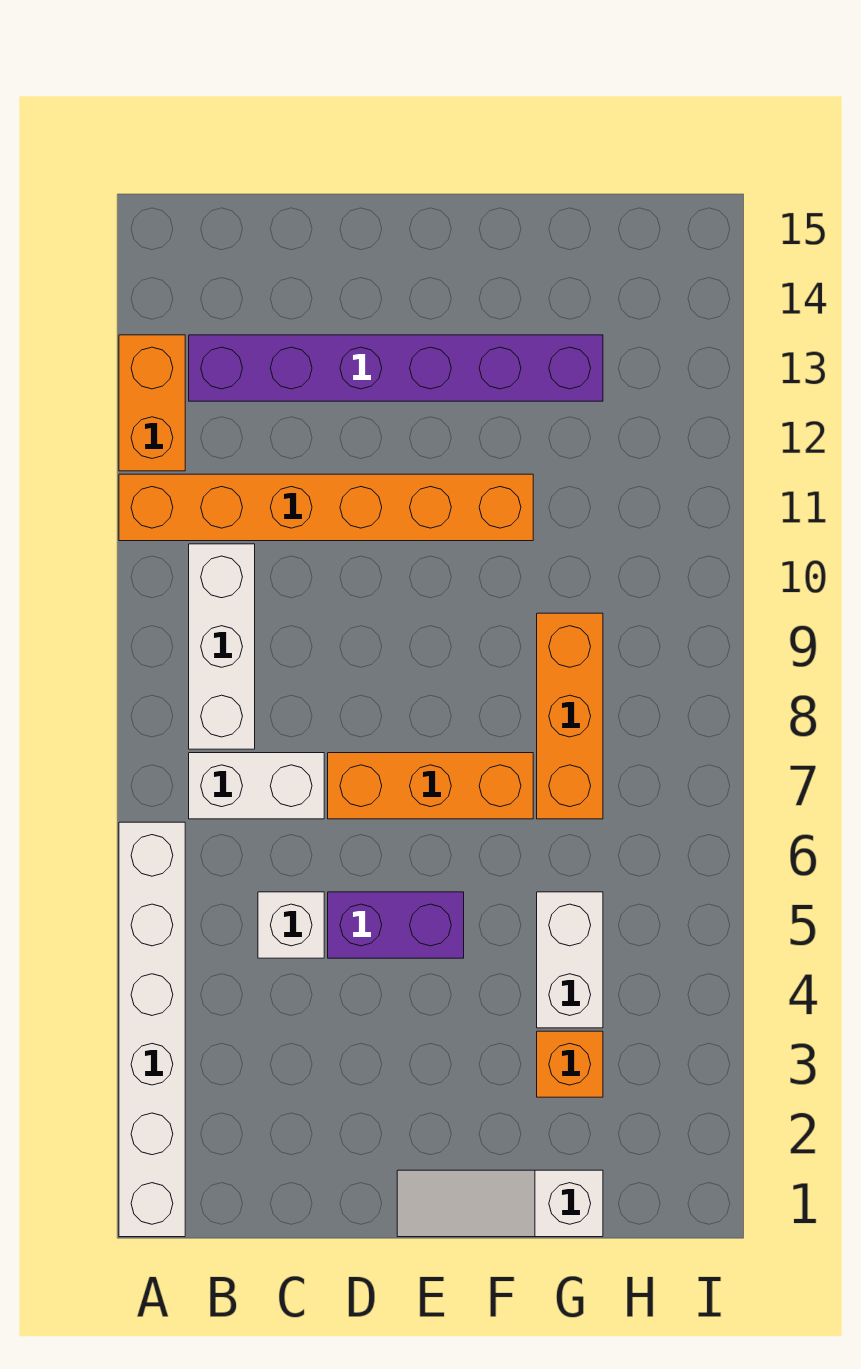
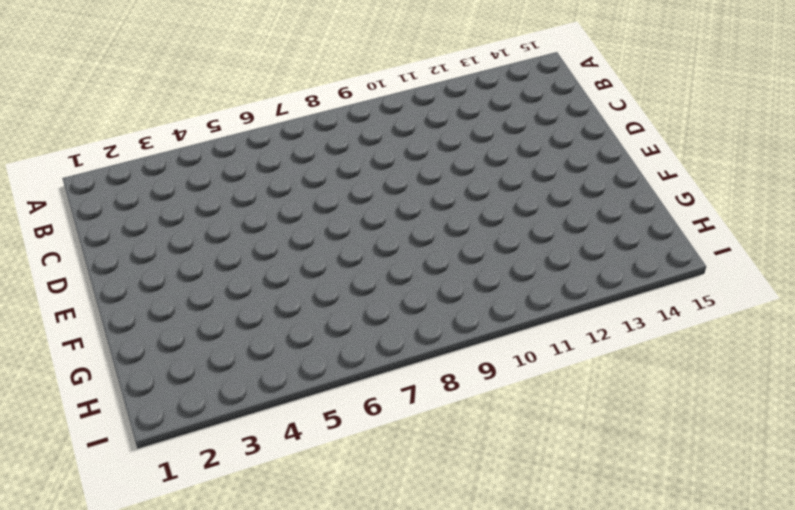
none -> white 1x6 brick [119,822,185,1237]
none -> orange 1x6 brick [119,474,533,541]
none -> orange 1x2 brick [119,335,185,471]

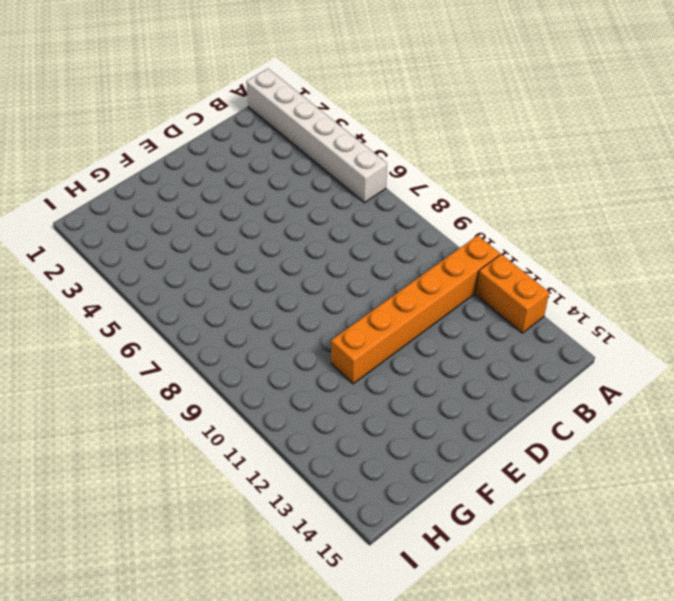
none -> white 1x2 brick [189,753,324,819]
none -> white 1x3 brick [189,544,255,749]
none -> purple 1x6 brick [189,335,603,401]

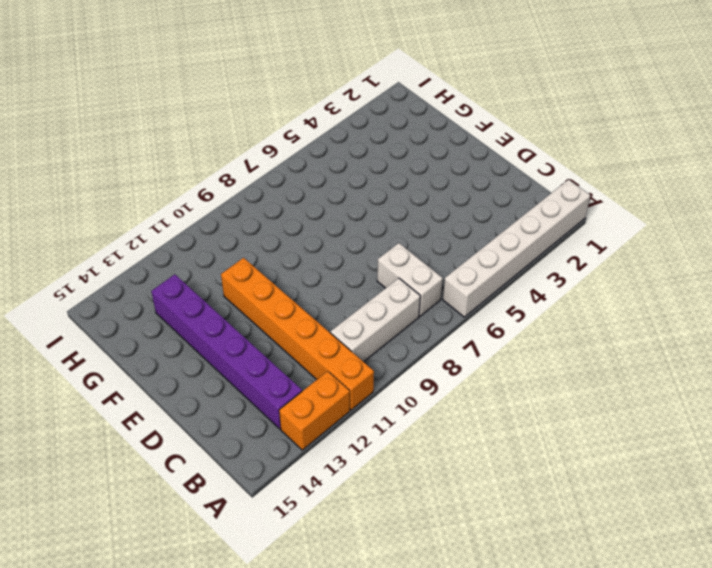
none -> white 1x1 brick [258,892,324,958]
none -> purple 1x2 brick [328,892,464,958]
none -> orange 1x3 brick [328,753,533,819]

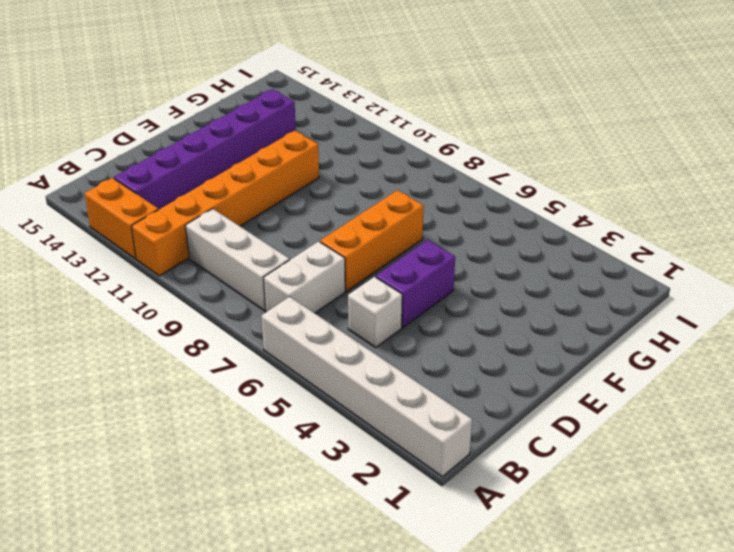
none -> white 1x3 slope [397,1170,603,1237]
none -> orange 1x1 brick [537,1031,603,1097]
none -> white 1x2 brick [537,892,603,1028]

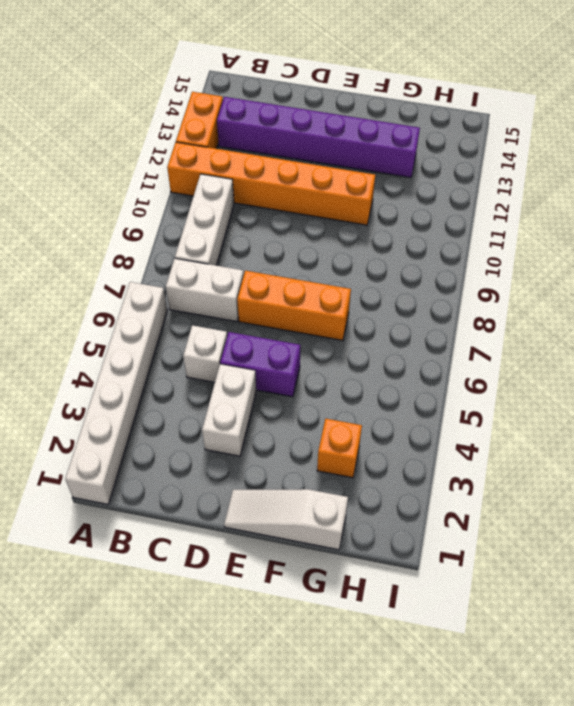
white 1x2 brick [202,364,256,456] -> white 1x2 brick moved to [537,892,603,1028]
none -> orange 1x3 brick [537,613,603,819]

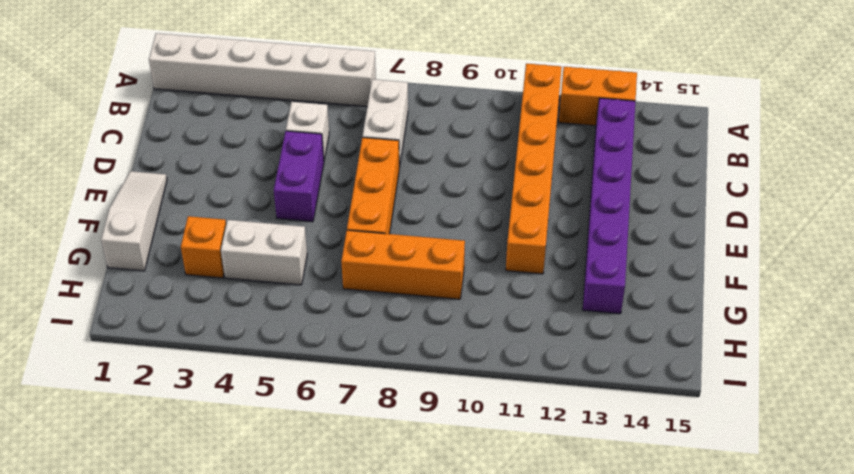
none -> white 1x3 brick [189,544,255,749]

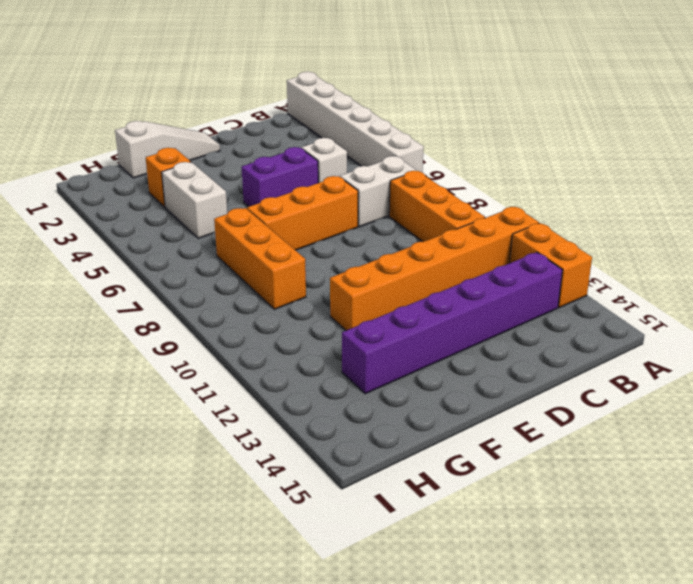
orange 1x3 brick [389,171,485,242] -> white 1x3 brick [189,544,255,749]

